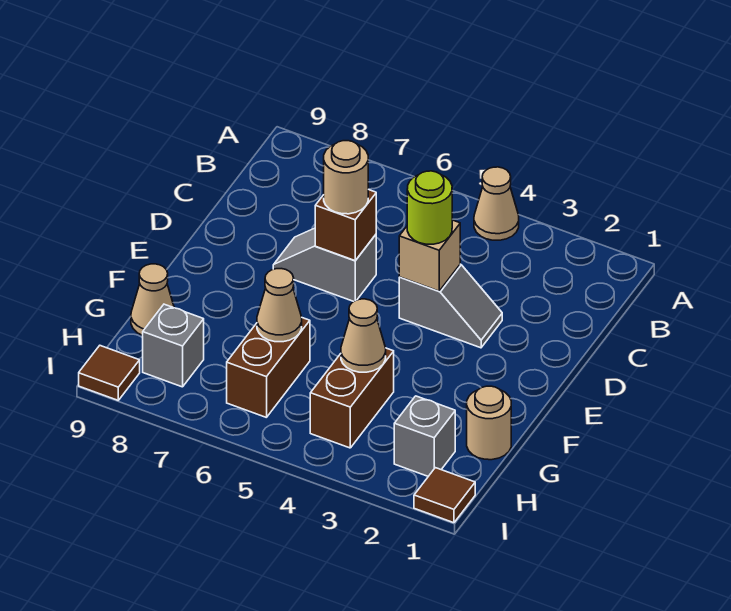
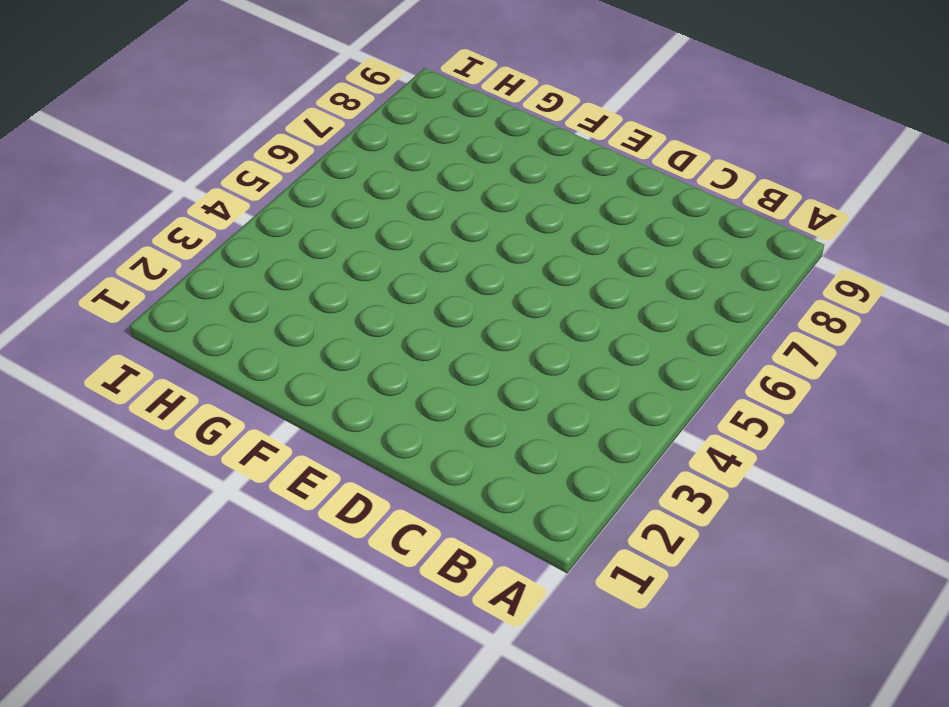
none -> tan 1x1 cone [474,167,519,240]
none -> grey 1x2 slope [399,264,502,348]
none -> grey 1x2 slope [273,228,376,302]

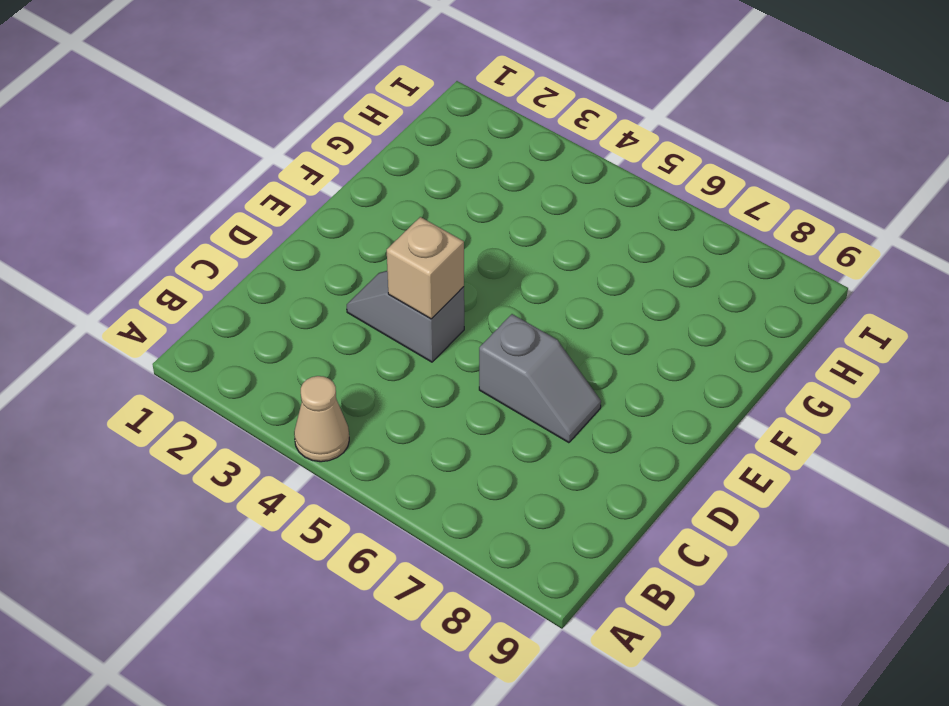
none -> tan 1x1 round brick [467,386,511,460]
none -> brown 1x2 brick [310,348,394,448]
none -> brown 1x2 brick [227,318,310,418]

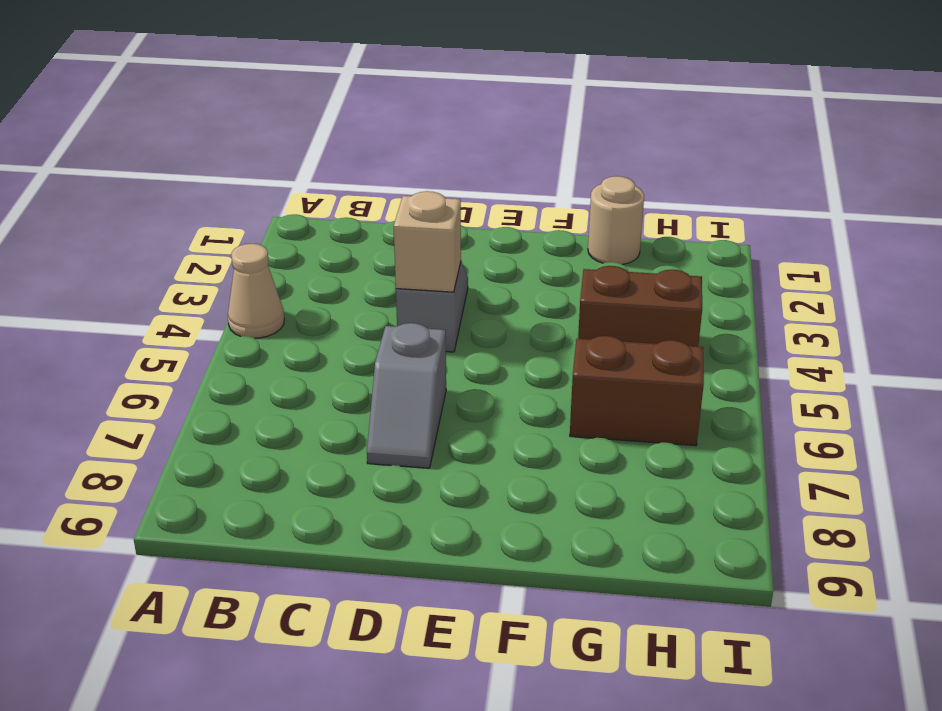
none -> tan 1x1 cone [131,264,174,335]
none -> grey 1x1 brick [394,396,455,476]
none -> grey 1x1 brick [143,304,204,387]

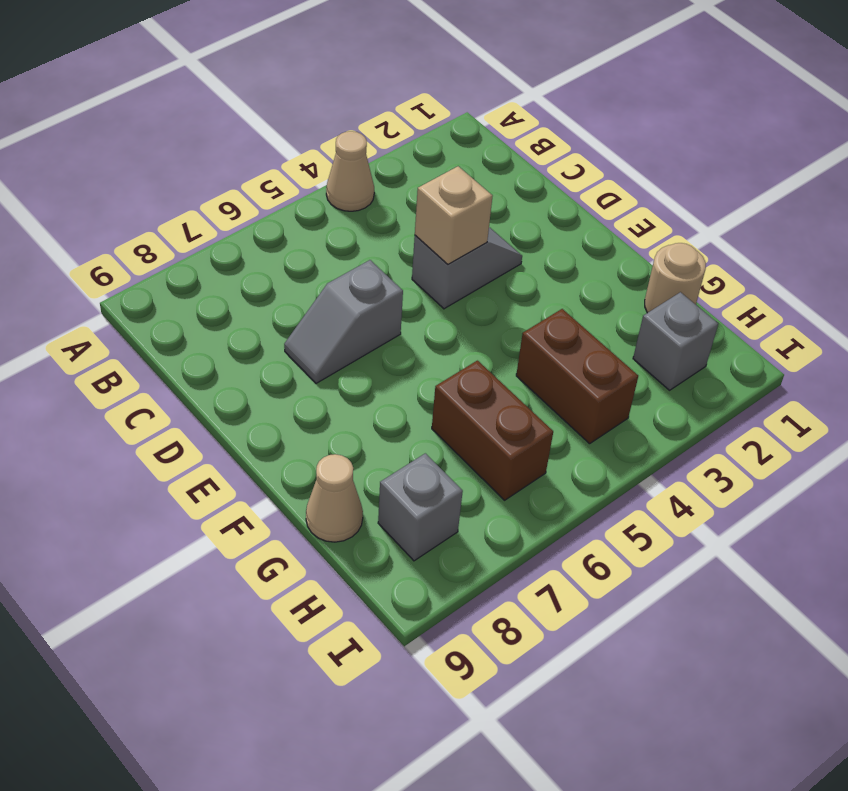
none -> brown 1x1 tile [414,468,475,523]
none -> brown 1x1 tile [79,346,140,400]
none -> brown 1x1 brick [315,190,376,261]

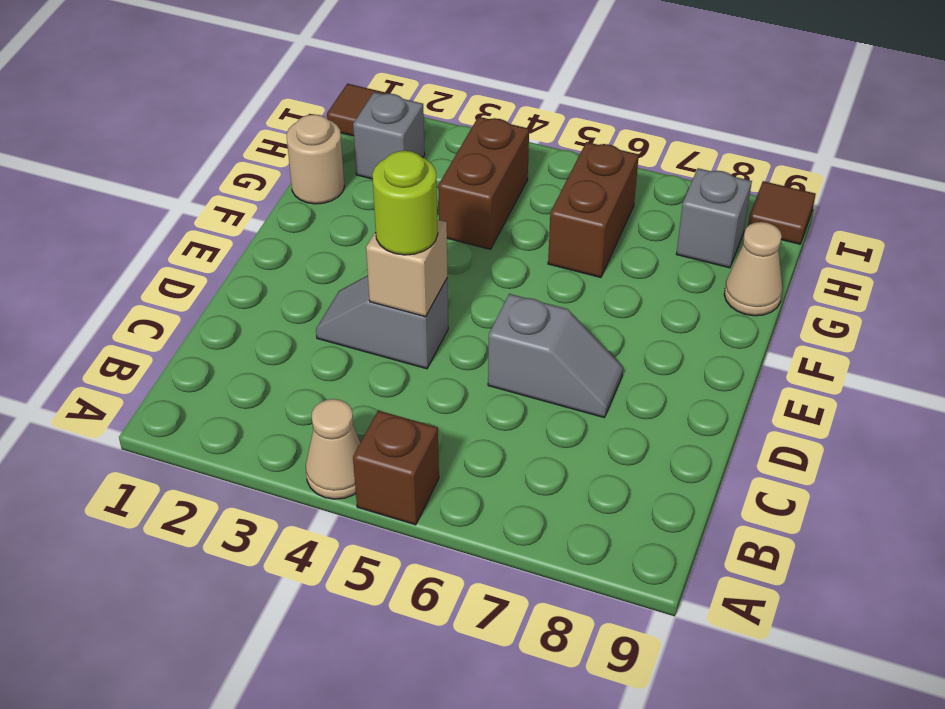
brown 1x1 brick [353,410,439,525] -> brown 1x1 brick moved to [315,190,376,261]
none -> tan 1x1 cone [341,299,386,372]
none -> tan 1x1 cone [257,269,302,342]
none -> tan 1x1 round brick [324,141,368,214]

